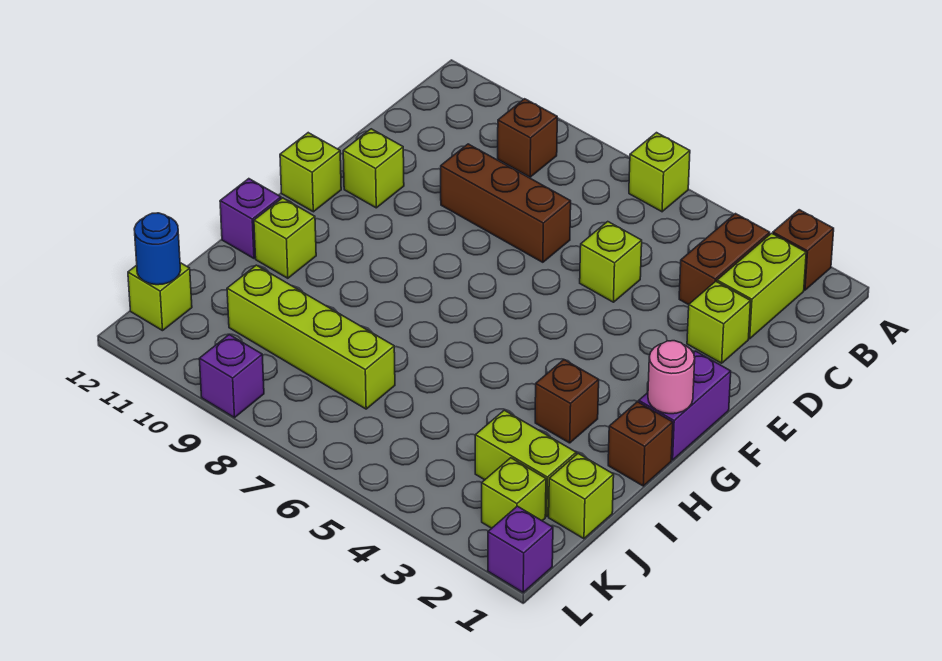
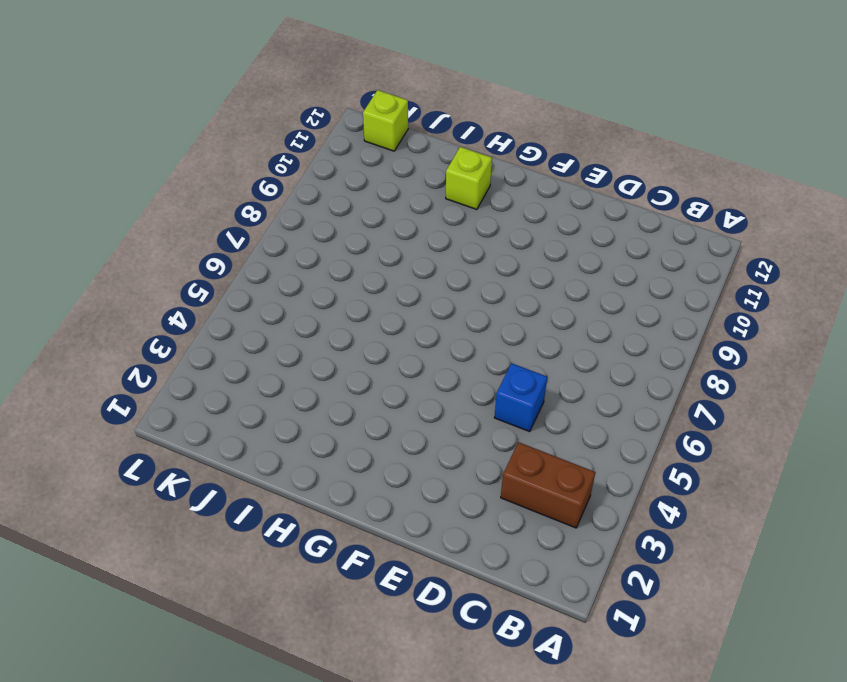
blue 1x1 brick [494,363,547,432] -> lime 1x1 brick [580,222,642,302]
none -> brown 1x1 brick [773,210,834,290]
none -> lime 1x1 brick [629,133,690,212]
none -> lime 1x2 brick [717,233,806,339]

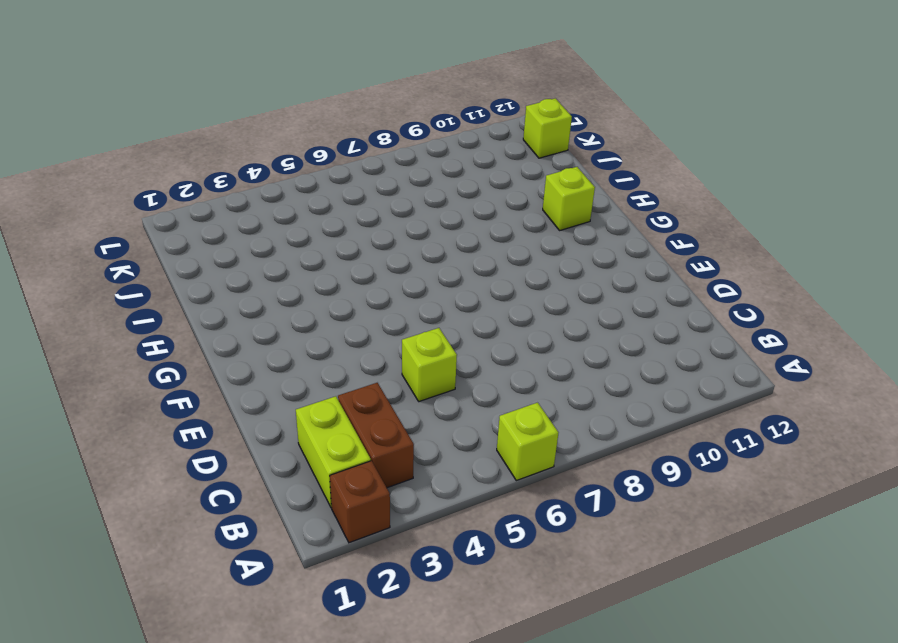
none -> brown 1x1 brick [498,99,557,177]
none -> lime 1x1 brick [687,281,751,363]
none -> brown 1x3 brick [441,144,571,262]

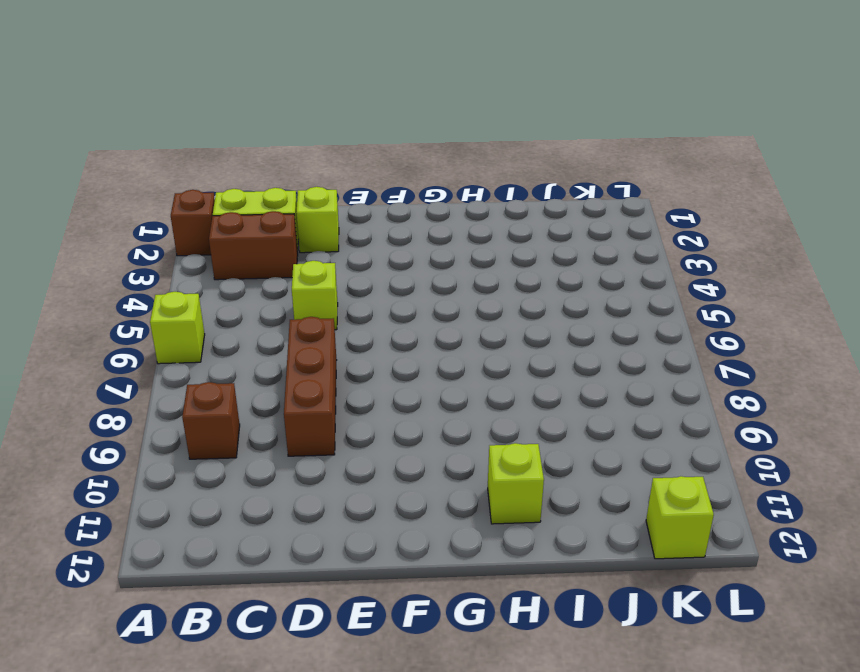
none -> lime 1x1 brick [343,129,404,208]
none -> purple 1x2 brick [639,351,731,460]
none -> lime 1x1 brick [280,133,341,212]

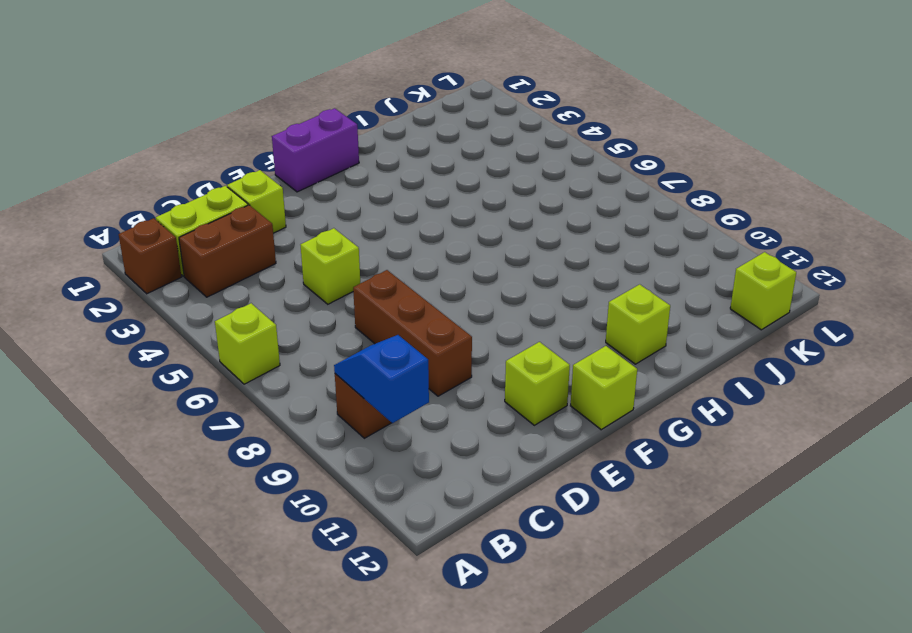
blue 1x2 slope [334,335,429,423] -> none
none -> brown 1x1 brick [608,402,673,486]
none -> brown 1x1 brick [535,360,599,443]
none -> purple 1x1 brick [220,179,281,258]

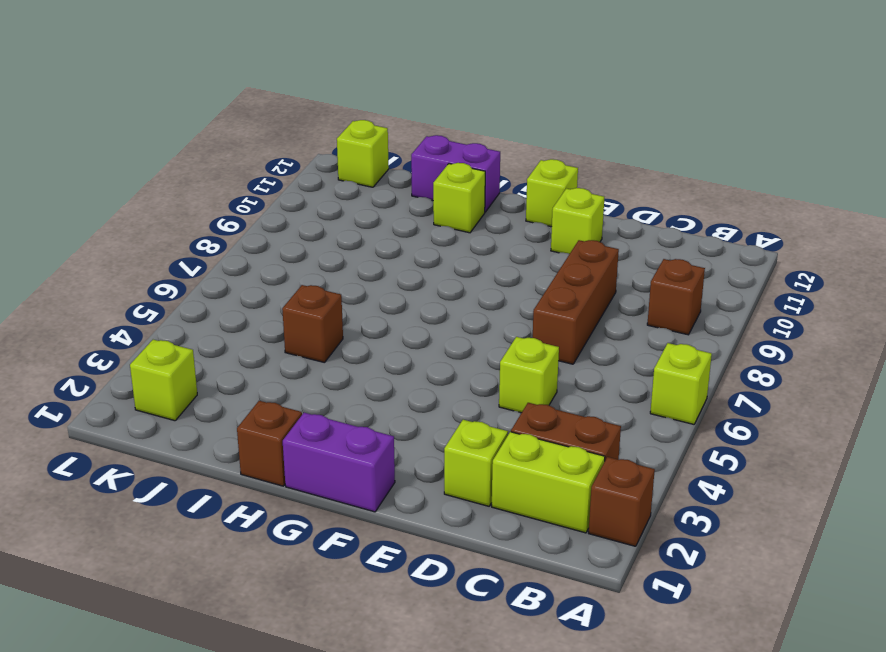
purple 1x2 brick [411,135,500,212] -> purple 1x1 brick [220,179,281,258]
brown 1x1 brick [282,285,343,363] -> brown 1x1 brick moved to [535,360,599,443]
none -> lime 1x1 brick [549,454,614,539]
none -> lime 1x2 brick [475,410,576,517]
none -> lime 1x4 brick [227,265,395,409]

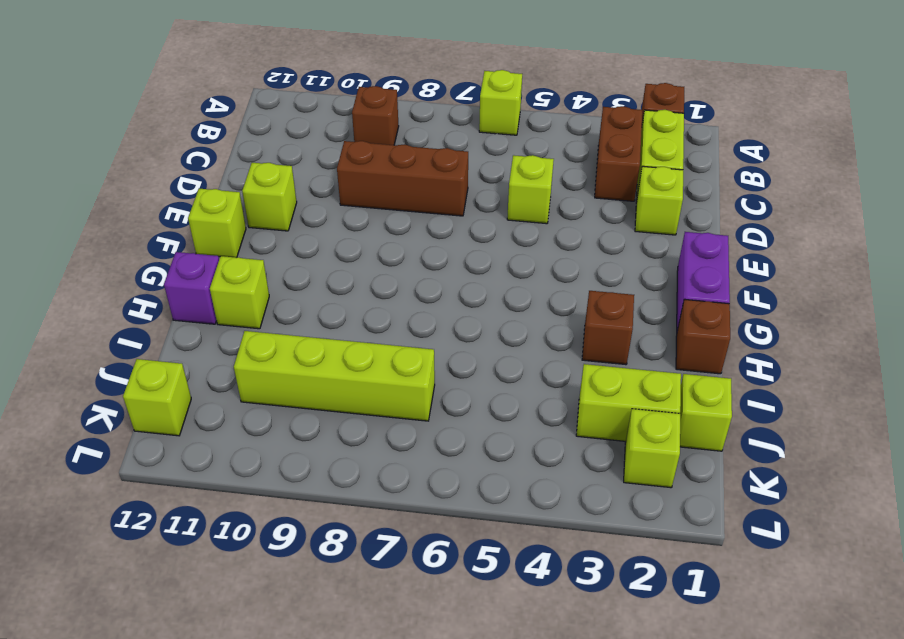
none -> purple 1x1 brick [488,506,553,592]
none -> purple 1x1 brick [199,334,264,418]
none -> pink 1x1 round brick [648,341,695,414]

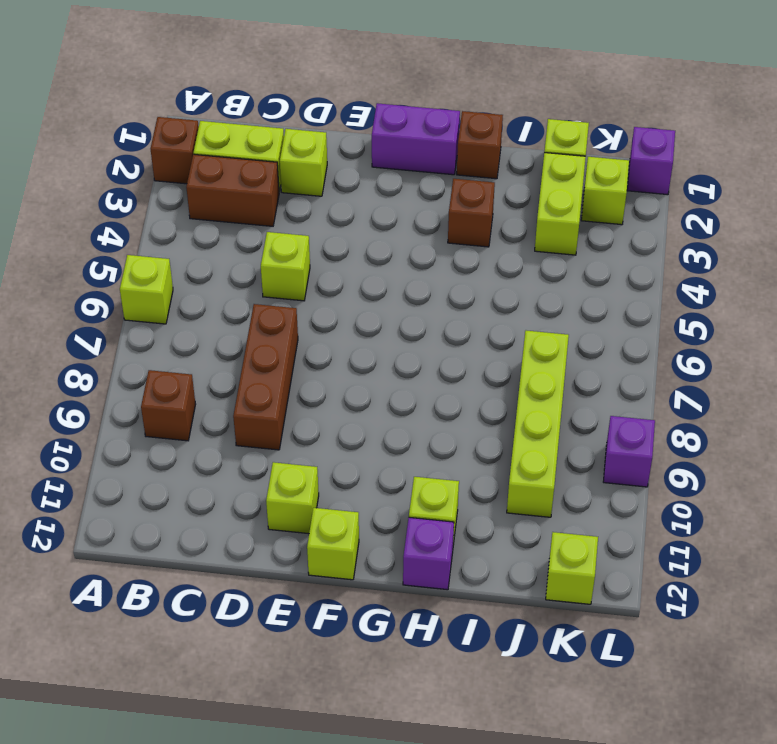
none -> pink 1x1 round brick [648,341,695,414]
none -> blue 1x1 round brick [134,213,181,285]

